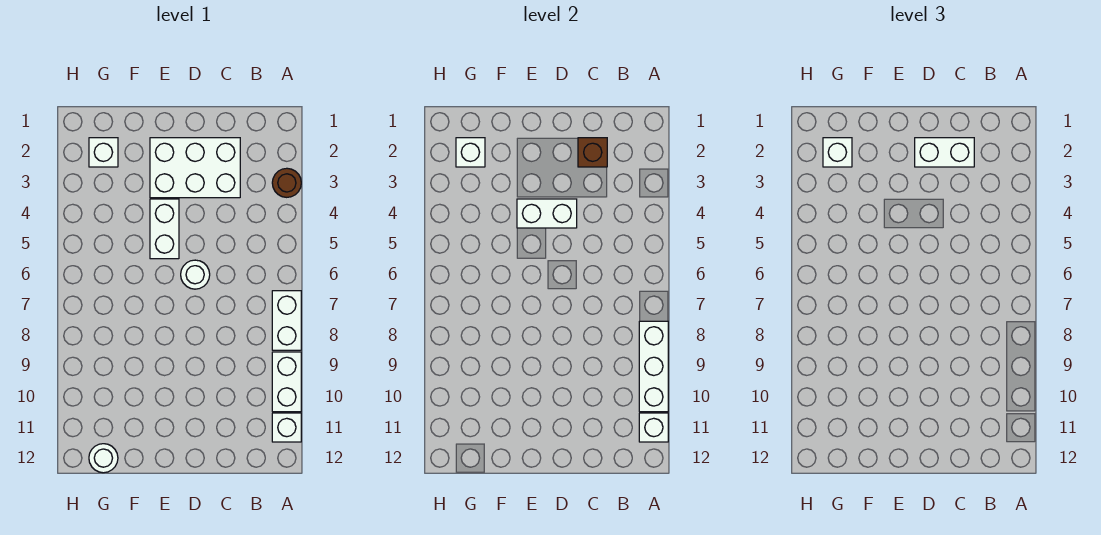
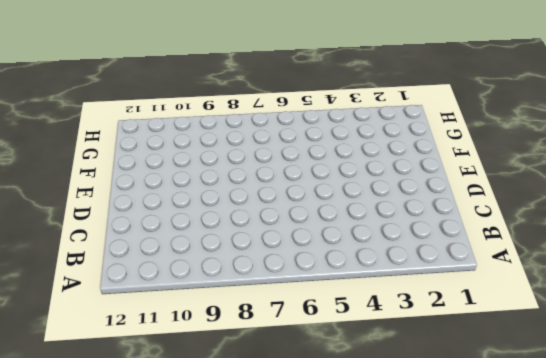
none -> brown 1x1 round brick [272,168,301,197]
none -> white 1x2 brick [272,291,301,350]
none -> white 1x2 brick [272,352,301,412]

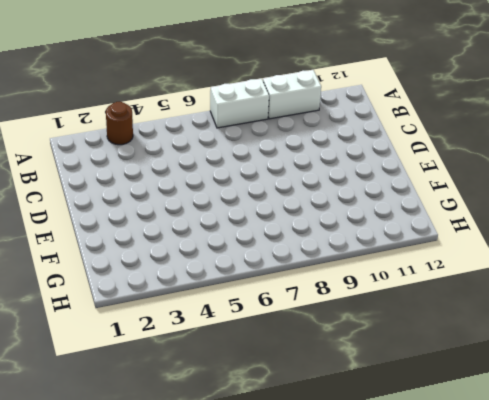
none -> white 1x1 brick [272,413,301,442]
none -> white 2x3 brick [150,138,240,198]
none -> white 1x1 round brick [181,260,210,289]

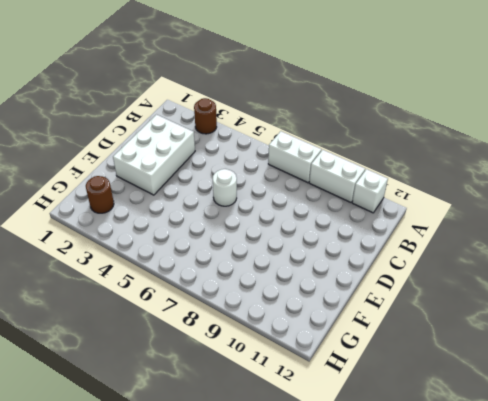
brown 1x1 round brick [86,176,114,213] -> white 1x1 brick [89,138,118,167]
none -> white 1x2 brick [150,199,179,259]
none -> white 1x1 round brick [89,444,118,473]
none -> white 1x3 brick [639,321,668,412]

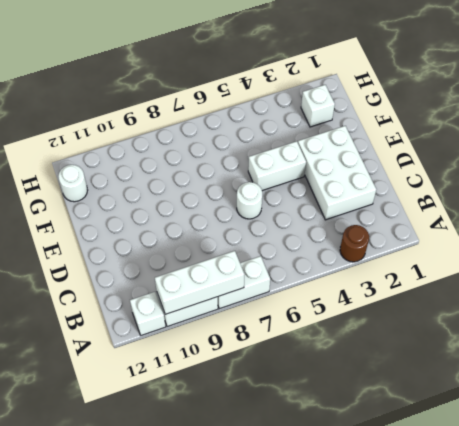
none -> white 1x1 brick [639,413,668,442]
none -> brown 1x1 brick [578,138,607,167]
none -> white 1x2 brick [517,199,577,228]

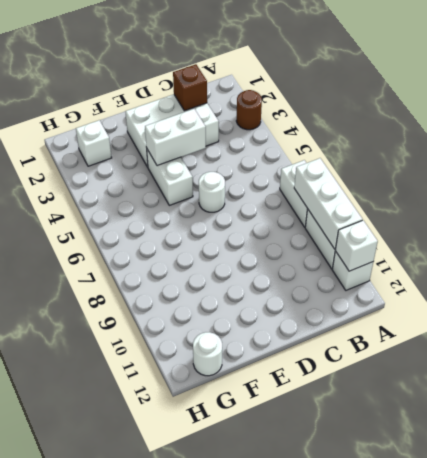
none -> white 1x1 brick [456,138,485,167]
none -> white 1x2 brick [915,138,974,167]
none -> white 1x1 brick [823,138,852,167]

